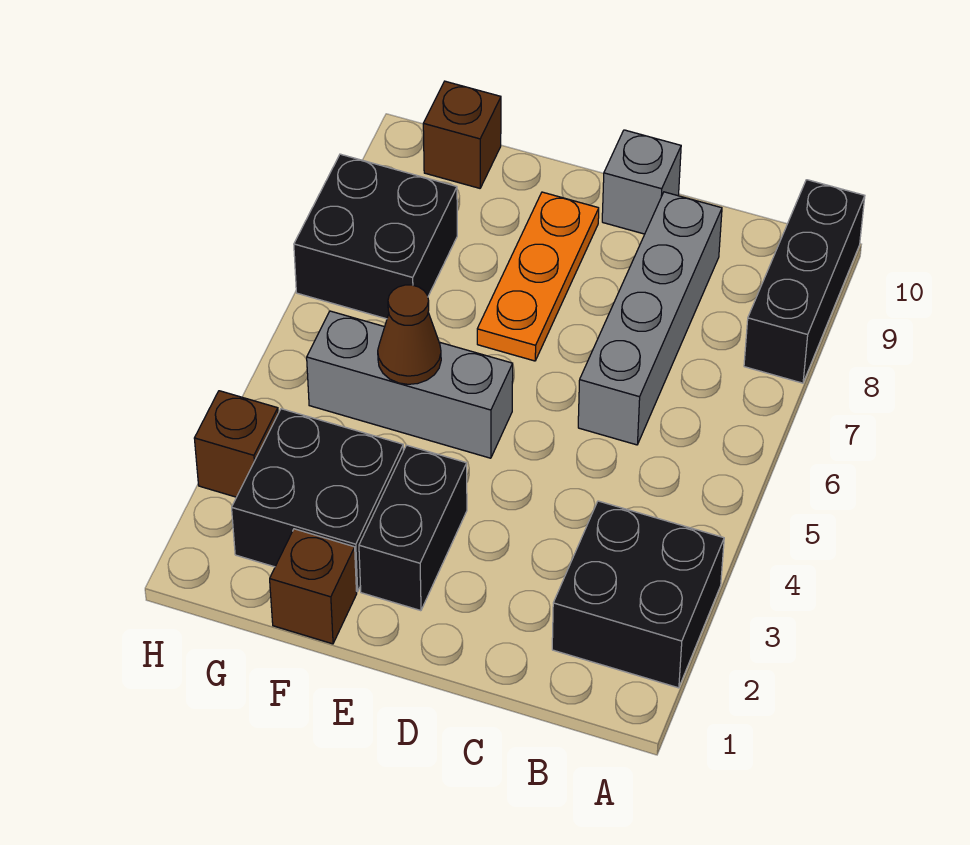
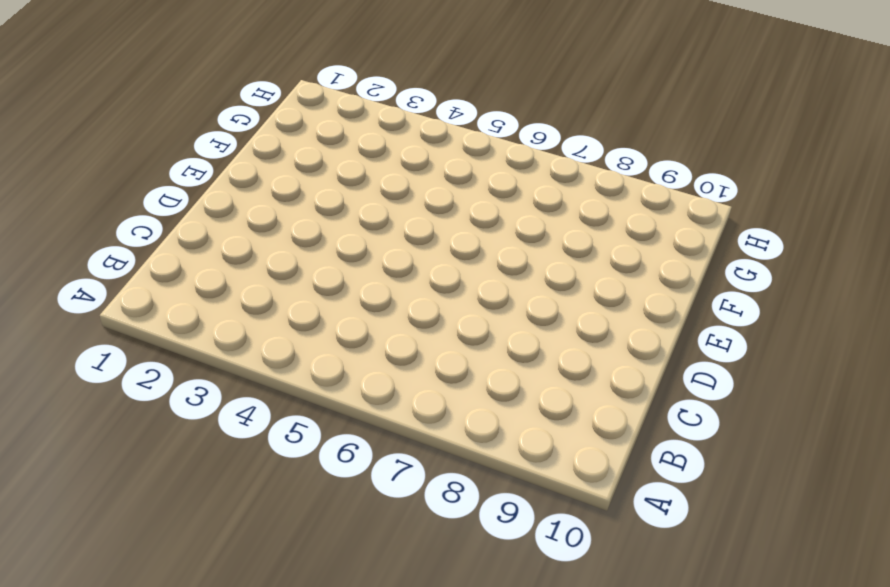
none -> black 2x2 brick [552,501,724,688]
none -> black 1x3 brick [744,180,865,383]
none -> grey 1x4 brick [578,192,722,445]

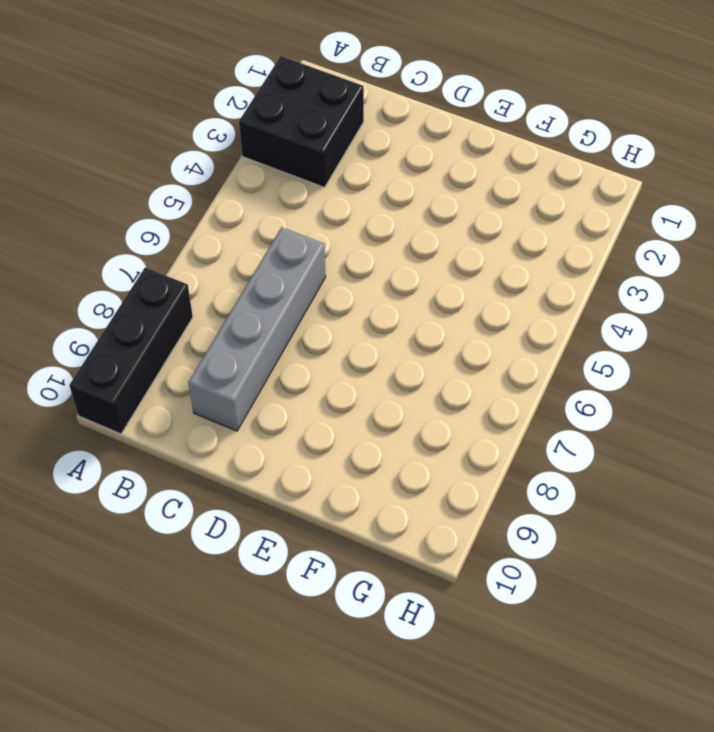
none -> grey 1x1 brick [602,130,681,234]
none -> black 1x2 brick [359,445,467,611]
none -> grey 1x3 brick [307,311,513,458]

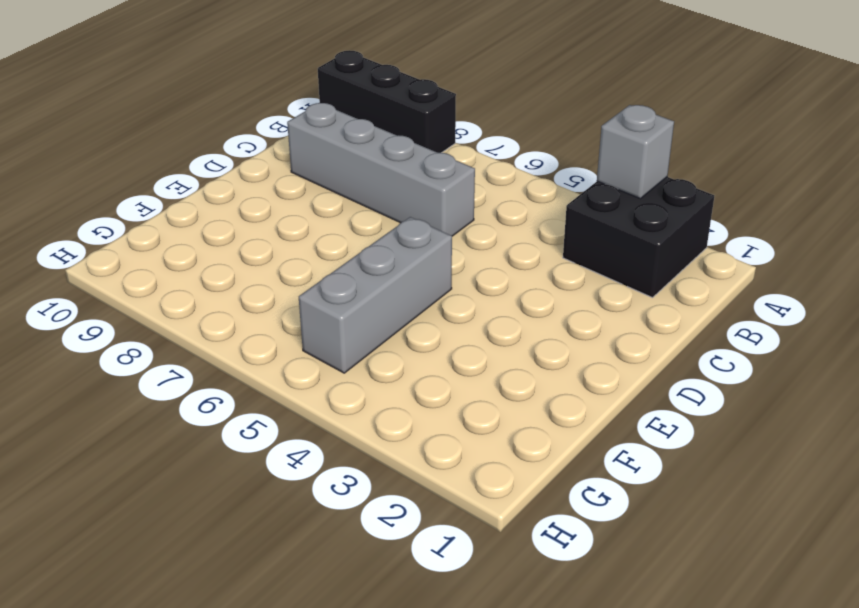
grey 1x1 brick [597,105,674,199] -> grey 1x1 brick moved to [602,130,681,234]
none -> black 1x2 brick [359,445,467,611]
none -> orange 1x3 plate [477,192,599,361]
none -> brown 1x1 brick [270,529,357,644]

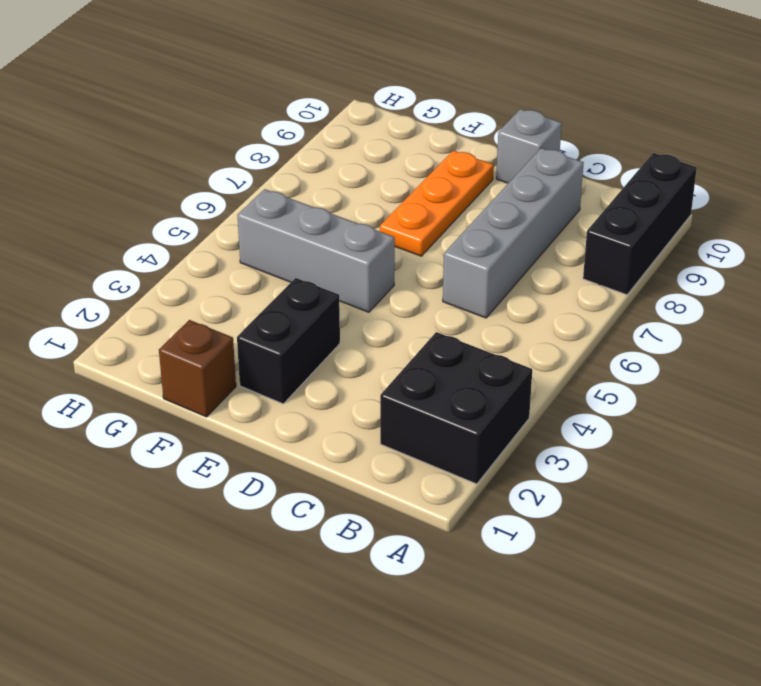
none -> black 2x2 brick [232,409,403,592]
none -> black 2x2 brick [294,154,457,319]
none -> brown 1x1 brick [423,81,501,188]

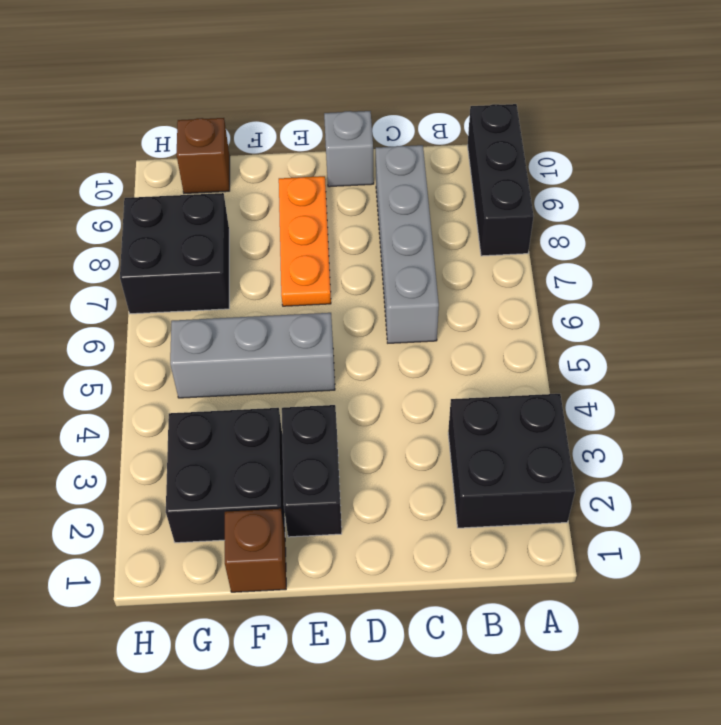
none -> brown 1x1 brick [194,391,278,497]
none -> brown 1x1 cone [378,285,441,384]

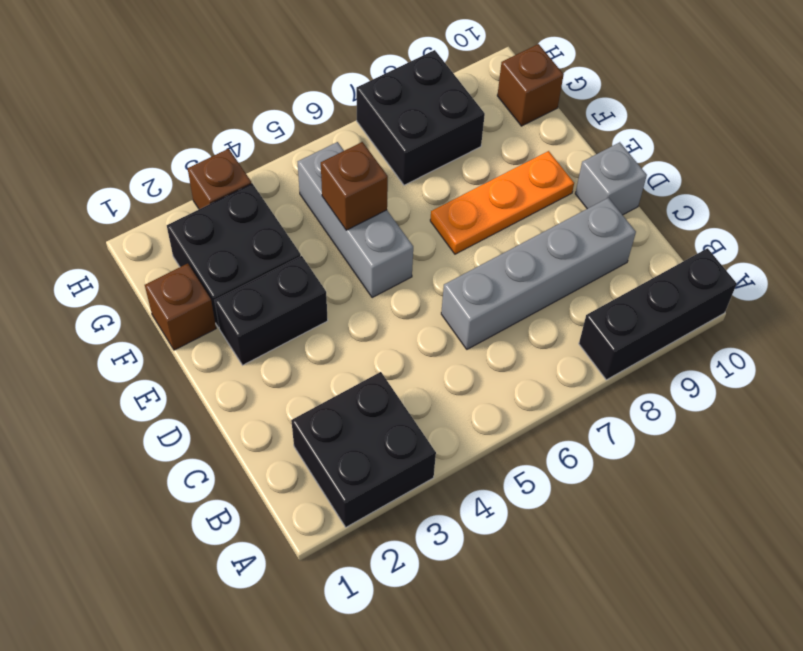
brown 1x1 brick [321,142,388,230] -> brown 1x1 cone [378,285,441,384]

